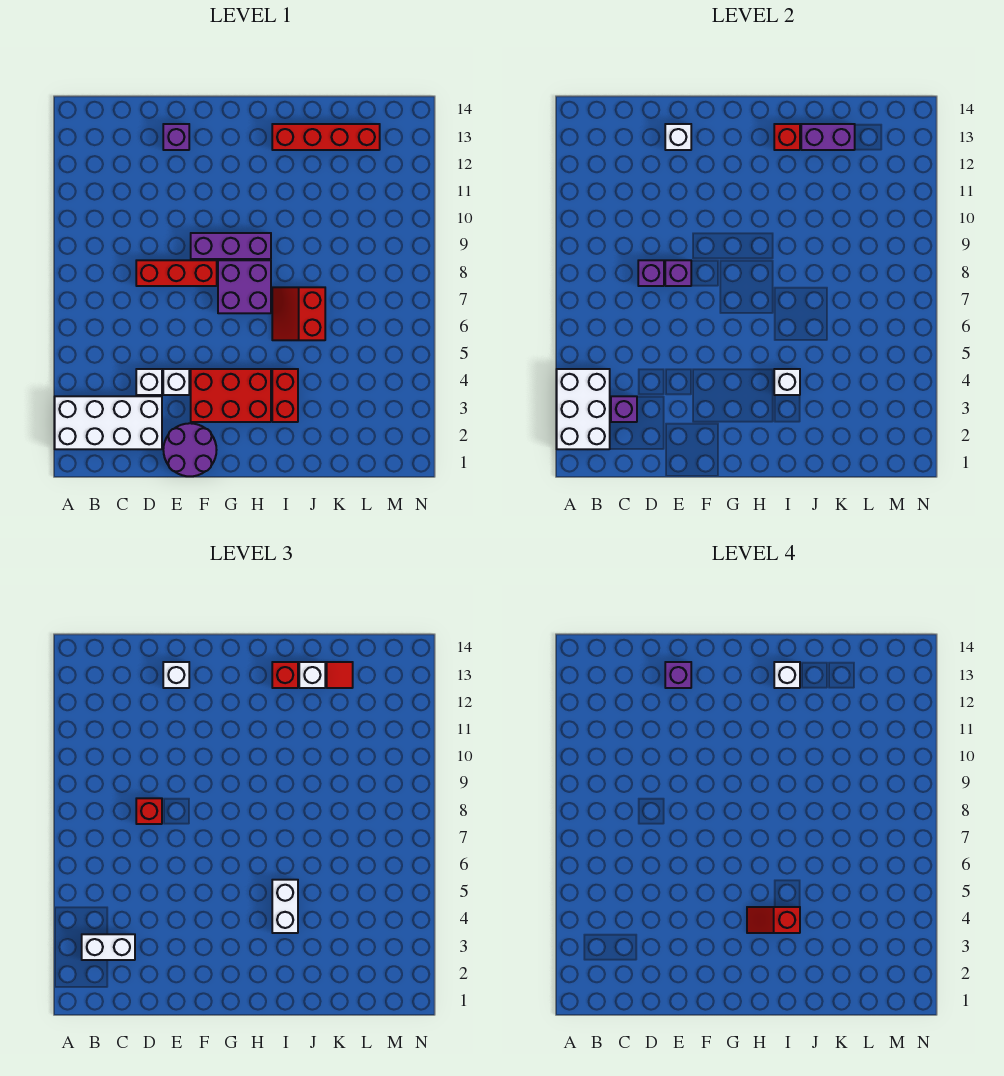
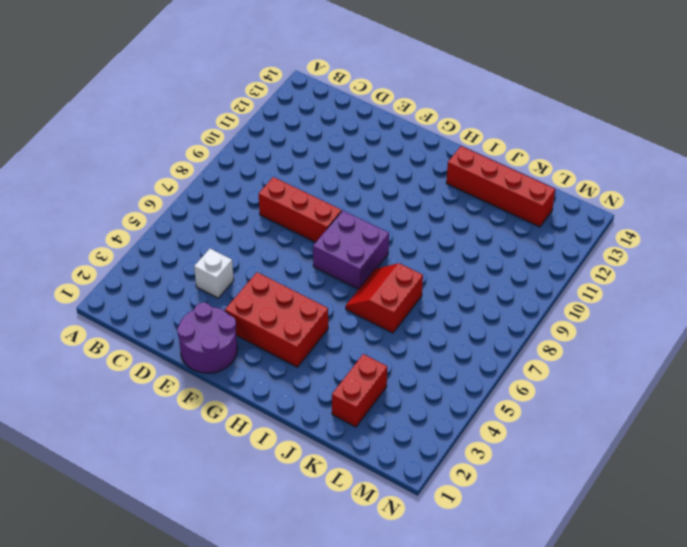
red 1x2 brick [332,354,387,427] -> red 1x2 brick moved to [272,369,298,422]
none -> white 2x4 brick [55,396,162,449]
none -> white 1x1 brick [163,369,189,395]
none -> purple 1x1 brick [163,124,189,150]
none -> purple 1x3 brick [191,233,271,259]

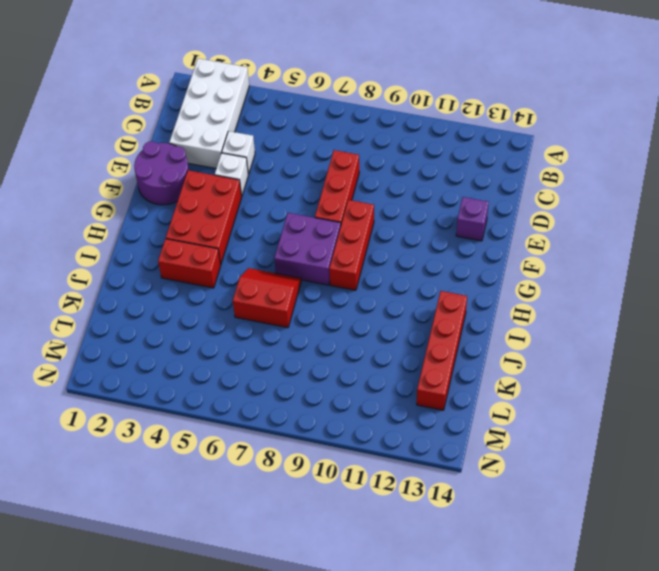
red 1x3 brick [329,200,374,290] -> purple 1x3 brick [191,233,271,259]
none -> white 2x3 brick [557,369,610,449]
none -> purple 1x1 brick [611,396,637,422]
none -> purple 1x1 brick [638,260,664,286]
none -> purple 1x1 brick [665,260,691,286]

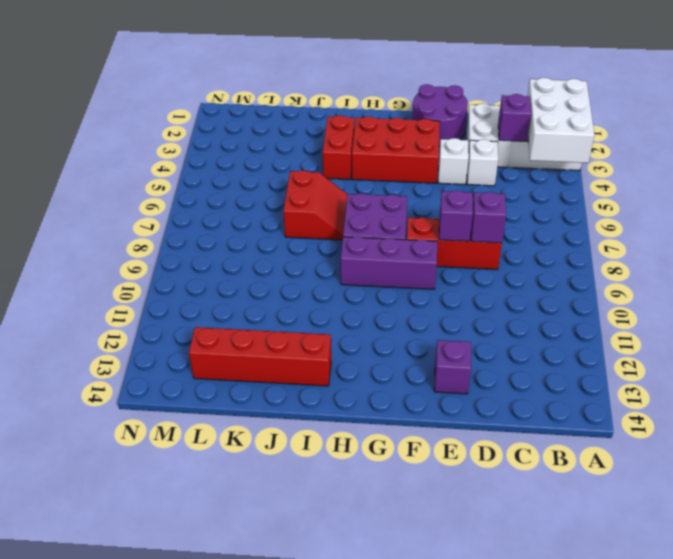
none -> white 1x1 brick [665,124,691,150]
none -> white 1x1 brick [774,369,800,395]
none -> red 1x1 brick [774,124,800,150]
none -> purple 1x2 brick [801,124,855,150]

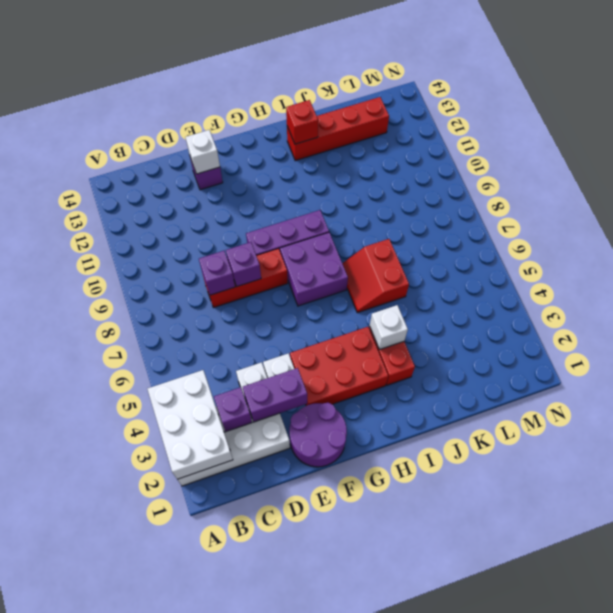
purple 1x2 brick [243,368,307,422] -> purple 1x2 brick moved to [801,124,855,150]
none -> white 1x2 brick [82,934,135,960]
none -> red 1x1 brick [136,798,162,824]
none -> white 1x1 brick [163,662,189,688]
none -> white 1x2 brick [272,880,298,933]

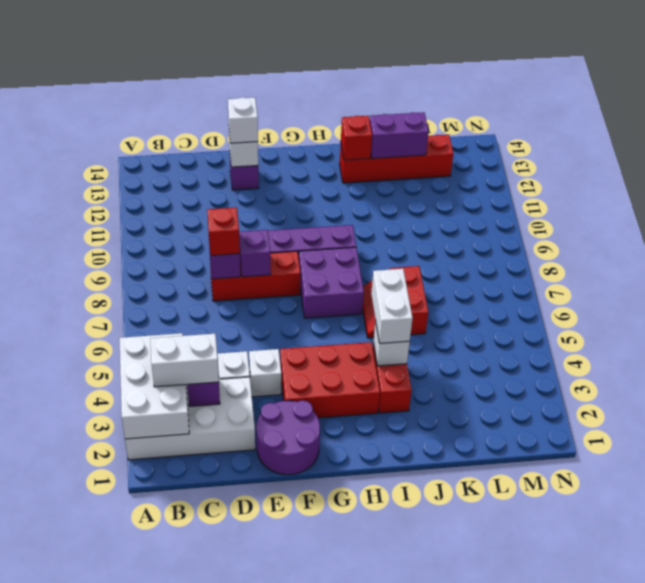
none -> red 1x1 brick [272,662,298,688]
none -> white 1x1 brick [299,662,325,688]
none -> red 1x1 tile [327,662,353,688]
none -> purple 1x1 brick [665,662,691,688]

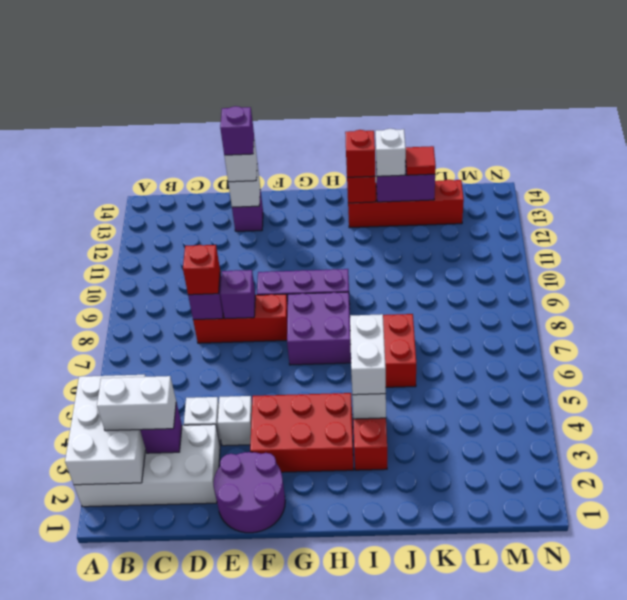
none -> red 1x2 slope [747,907,800,933]
none -> white 1x1 brick [774,662,800,688]

